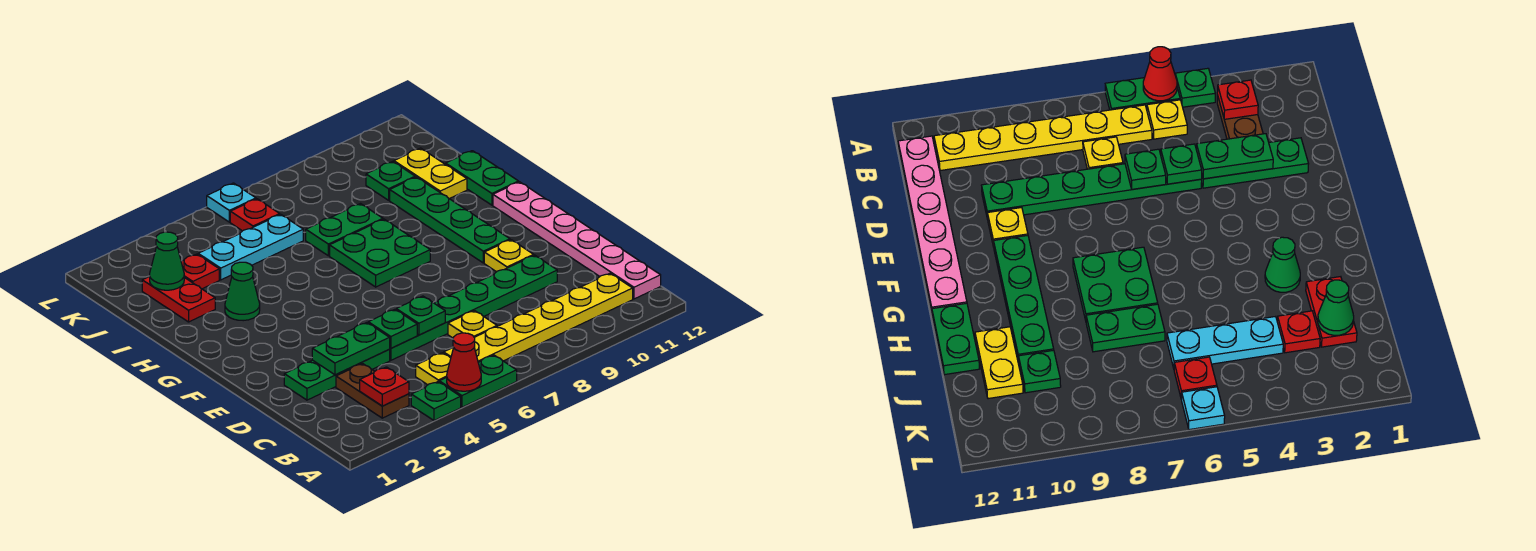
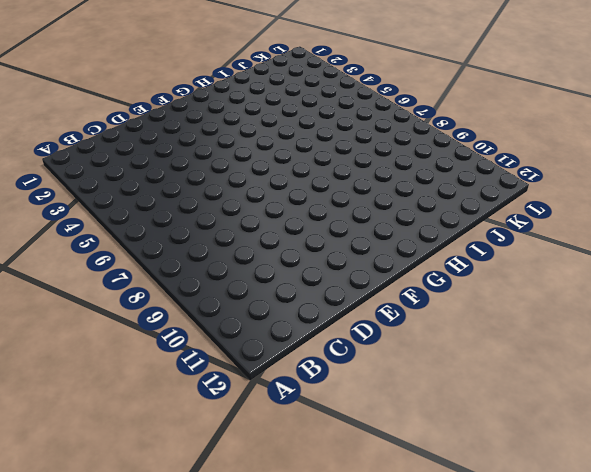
none -> green 1x1 plate [411,382,461,420]
none -> green 1x2 plate [439,355,517,407]
none -> brown 1x2 plate [336,364,409,418]

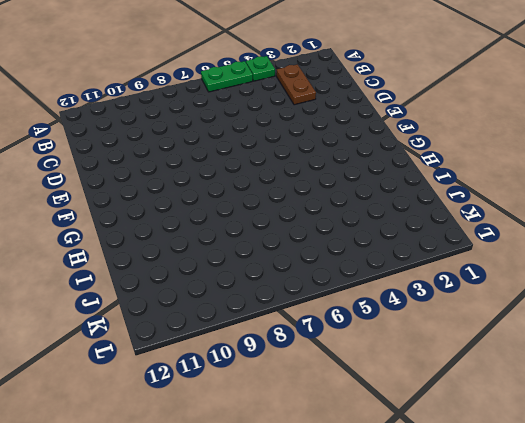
none -> yellow 1x1 plate [416,353,451,385]
none -> yellow 1x6 plate [444,273,633,362]
none -> pink 1x6 plate [493,182,661,299]

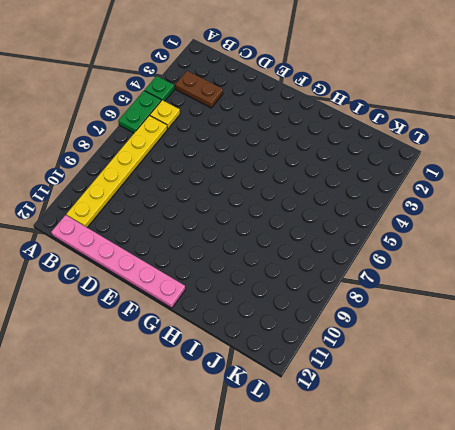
none -> yellow 1x1 plate [448,311,497,338]
none -> green 1x3 plate [284,350,390,400]
none -> green 1x6 plate [389,255,557,360]

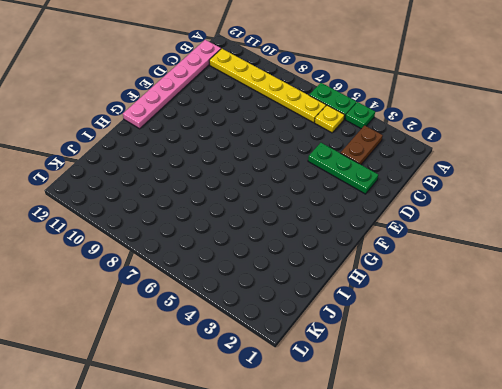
none -> yellow 1x1 plate [448,311,497,338]
none -> green 1x6 plate [389,255,557,360]
none -> yellow 1x1 plate [484,240,534,272]

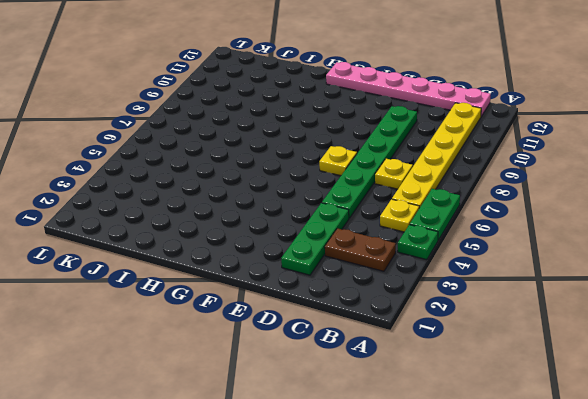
yellow 1x1 plate [319,146,357,176] -> yellow 1x1 plate moved to [484,240,534,272]
none -> green 1x4 plate [390,177,510,263]
none -> green 2x2 plate [330,219,430,287]
none -> green 1x1 cone [225,262,260,321]

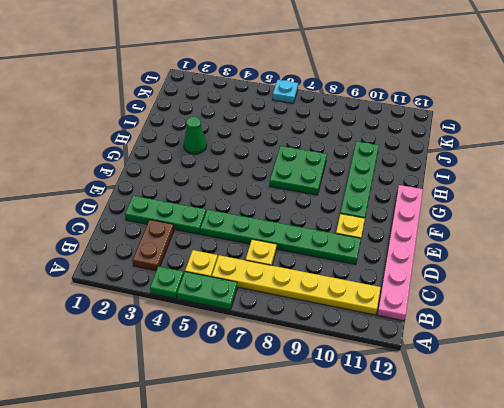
none -> green 1x2 plate [446,151,519,205]
none -> red 1x2 plate [142,276,215,322]
none -> green 1x2 plate [306,204,383,256]

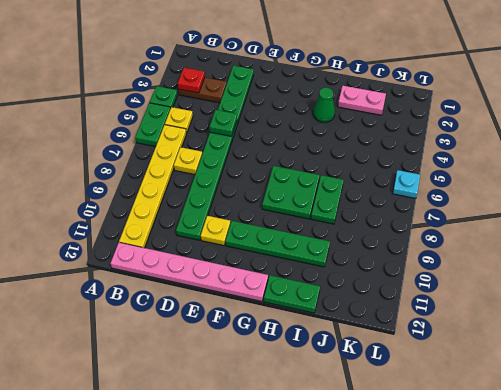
pink 1x2 plate [338,86,386,115] -> red 1x2 plate [142,276,215,322]
none -> yellow 1x2 plate [394,148,467,199]
none -> red 1x1 plate [181,254,219,289]
none -> cyan 1x3 plate [198,214,303,280]

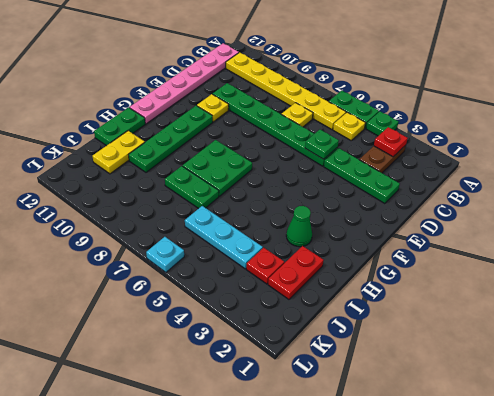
none -> green 1x1 plate [366,161,415,200]
none -> red 1x1 plate [230,199,280,231]
none -> red 1x1 cone [447,333,481,391]

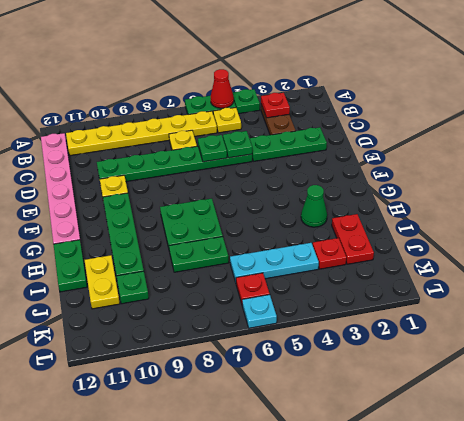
none -> green 1x2 plate [312,323,390,375]
none -> green 1x1 cone [150,232,184,290]

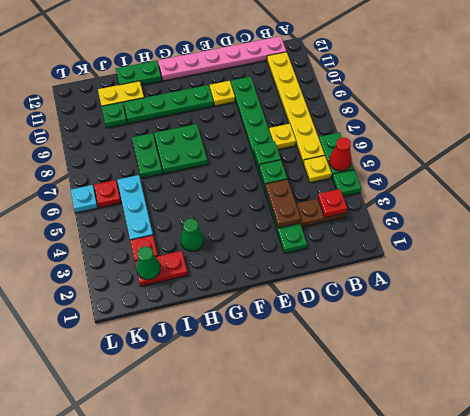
brown 1x2 plate [265,179,301,228] -> green 1x2 plate [312,323,390,375]

